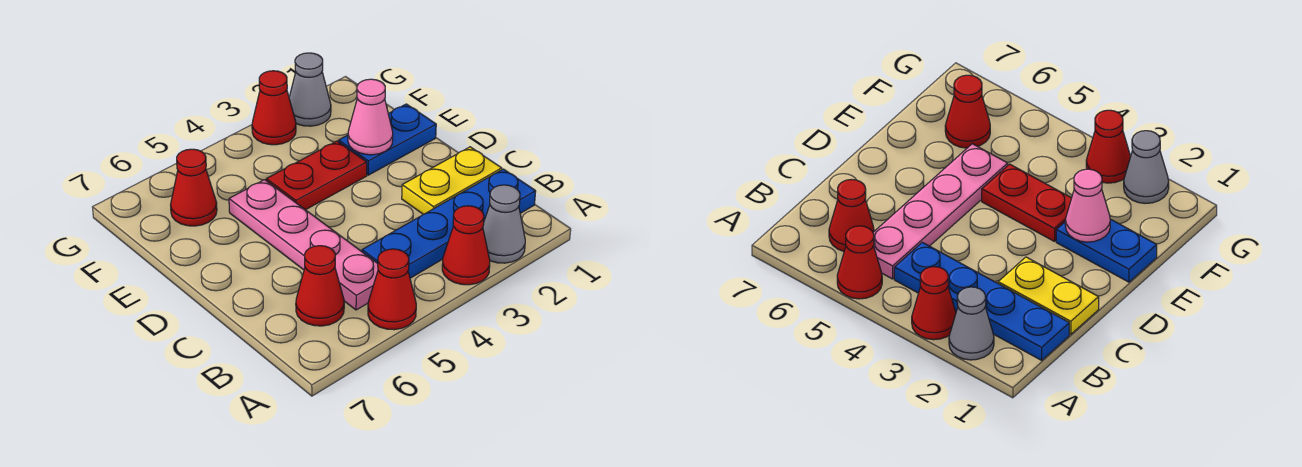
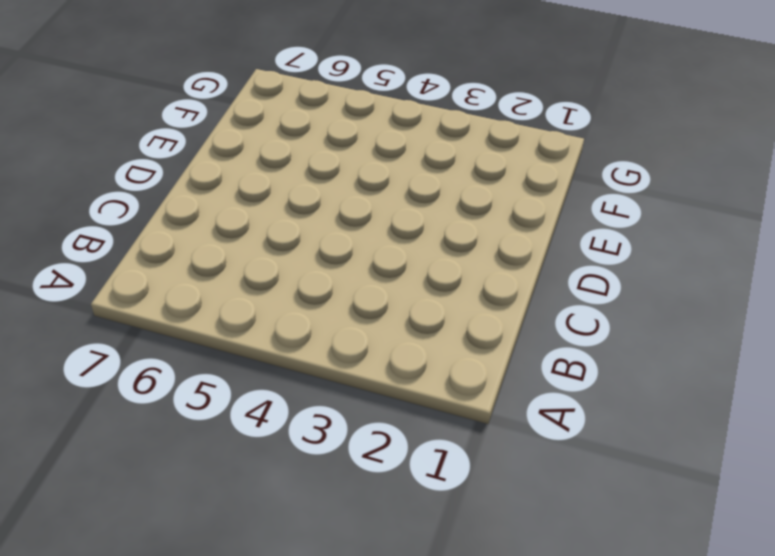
none -> grey 1x1 cone [483,185,525,263]
none -> red 1x1 cone [442,206,490,285]
none -> red 1x1 cone [368,249,416,330]

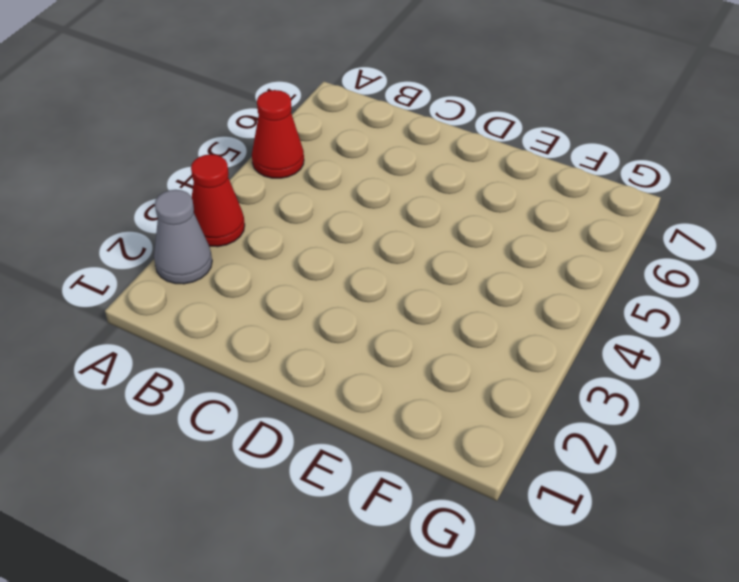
none -> blue 1x4 plate [362,169,536,278]
none -> pink 1x4 plate [229,180,378,310]
none -> red 1x1 cone [296,246,344,326]

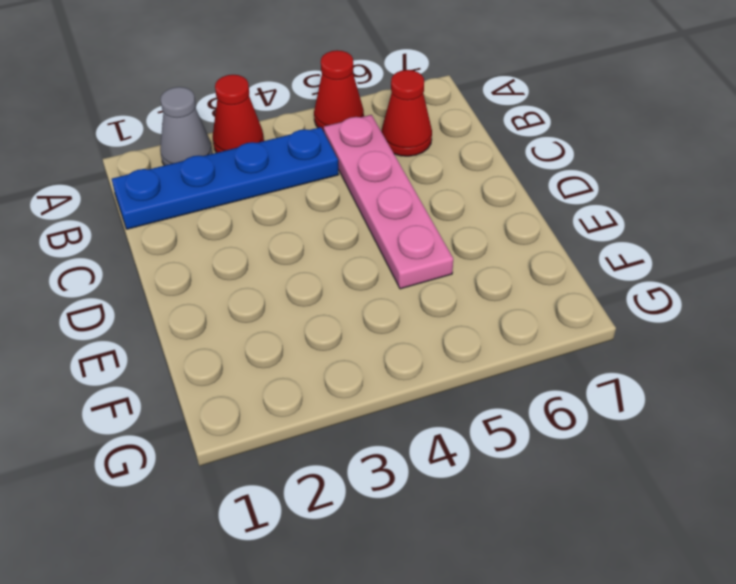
none -> yellow 1x2 plate [402,147,502,214]
none -> blue 1x2 plate [339,104,436,175]
none -> red 1x2 plate [266,141,367,210]

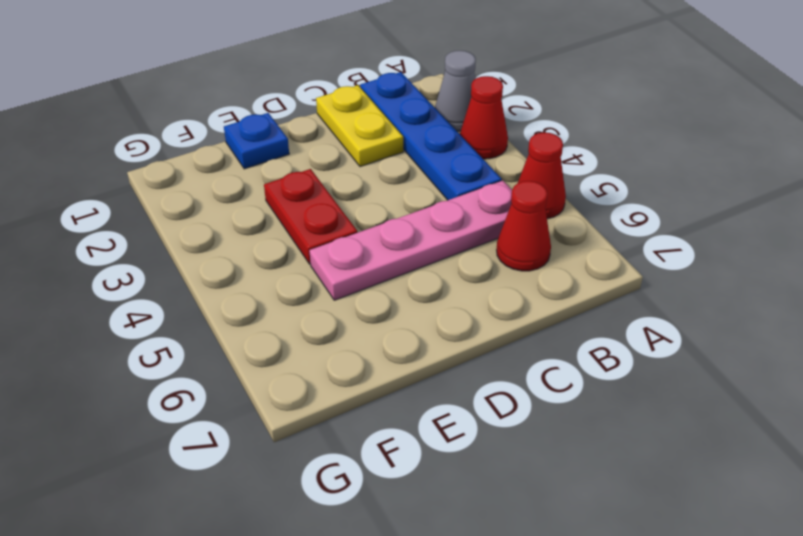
blue 1x1 plate [224,113,289,169] -> blue 1x2 plate [339,104,436,175]
none -> red 1x1 cone [171,149,217,226]
none -> grey 1x1 cone [289,53,331,126]
none -> red 1x1 cone [252,71,296,145]

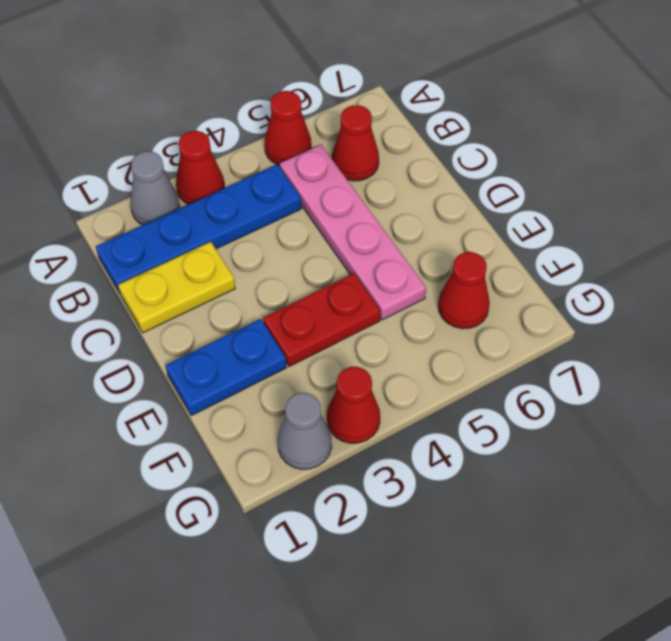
none -> pink 1x1 cone [348,79,393,155]

